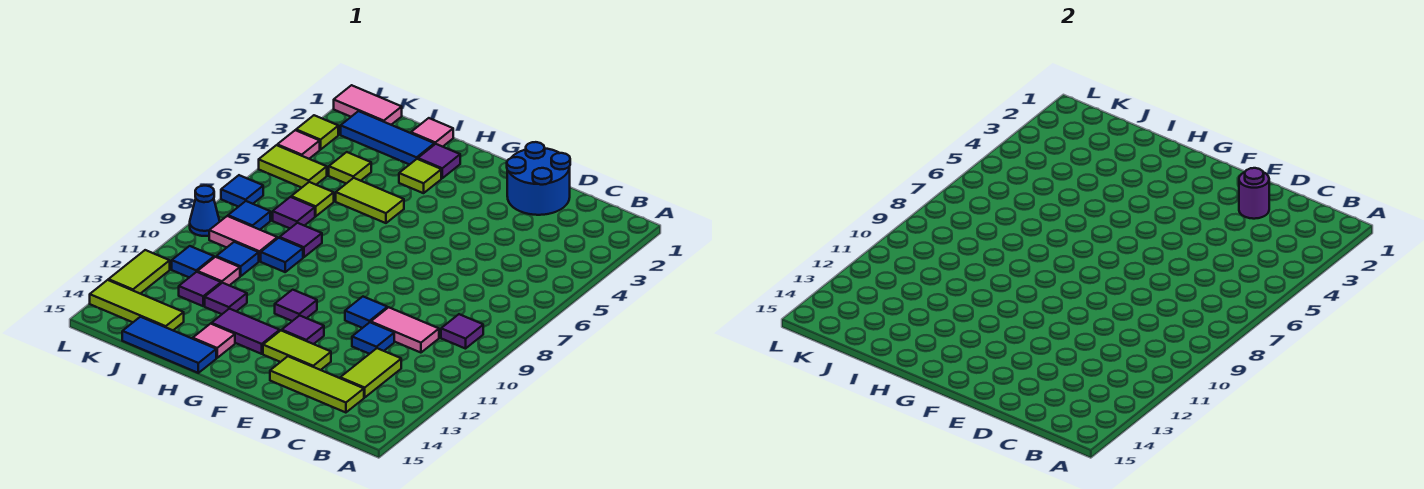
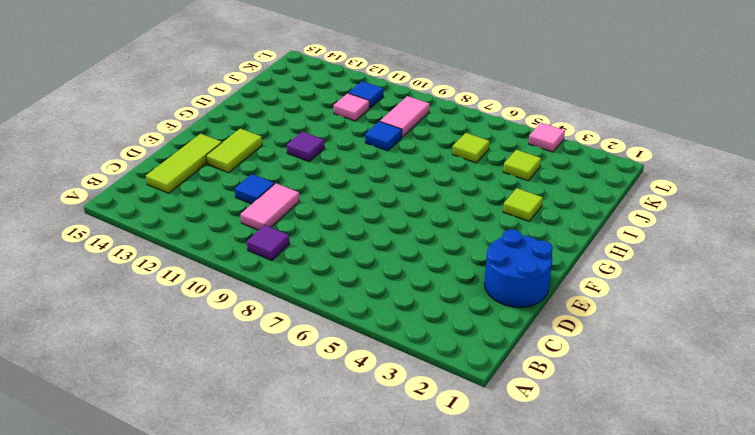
none -> lime 1x2 tile [340,348,401,397]
none -> blue 1x1 tile [345,297,387,328]
none -> purple 1x1 tile [282,315,324,344]
none -> purple 1x2 tile [211,309,280,354]

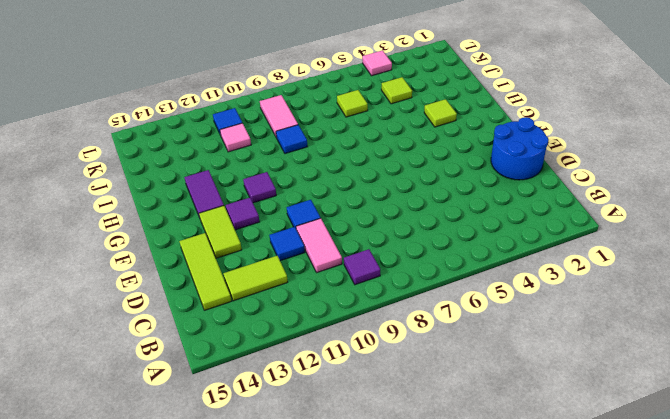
none -> purple 1x1 tile [418,144,460,178]
none -> lime 1x2 tile [336,178,404,223]
none -> pink 1x1 tile [193,324,235,358]
none -> blue 1x3 tile [122,317,216,373]

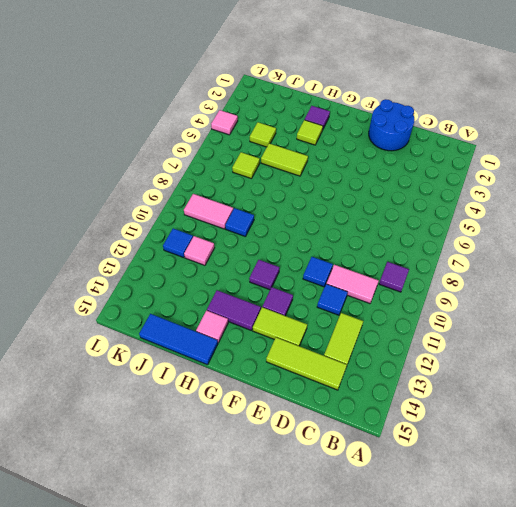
none -> pink 1x1 tile [411,118,453,147]
none -> blue 1x3 tile [341,111,434,165]
none -> purple 1x1 tile [280,223,322,257]
none -> purple 1x1 tile [205,283,247,314]

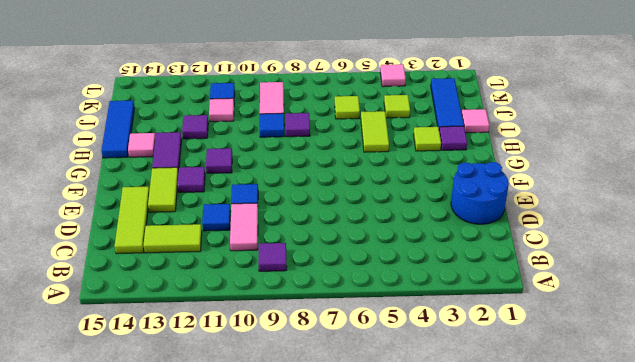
none -> purple 1x1 tile [273,197,315,228]
none -> blue 1x1 tile [216,242,259,276]
none -> purple 1x1 tile [179,272,221,306]
none -> lime 1x3 tile [90,280,184,330]

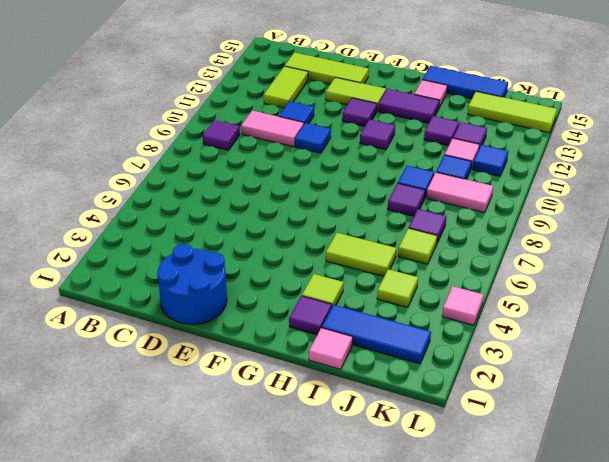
none -> pink 1x2 tile [334,85,402,125]
none -> lime 1x2 tile [259,145,327,188]
none -> blue 1x1 tile [228,201,270,230]
none -> lime 1x1 tile [296,115,338,150]

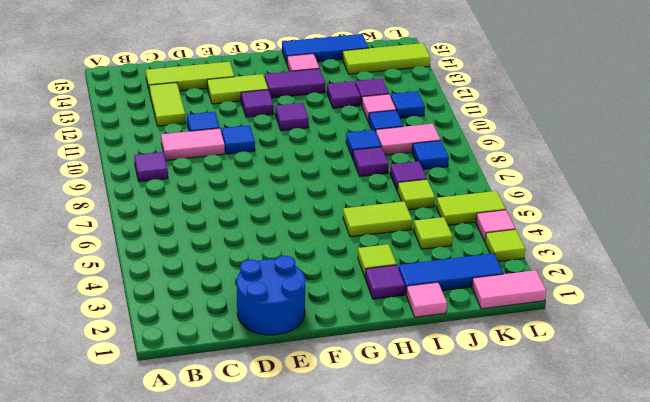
none -> blue 1x1 tile [221,175,263,207]
none -> blue 1x1 cone [190,186,220,236]
none -> lime 1x2 tile [108,250,170,294]
none -> purple 1x1 round brick [1239,168,1269,219]

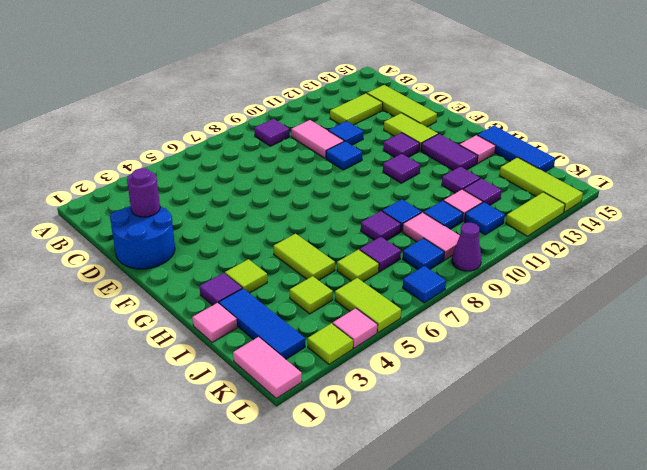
purple 1x1 cone [452,223,482,271] -> blue 1x1 cone [190,186,220,236]

